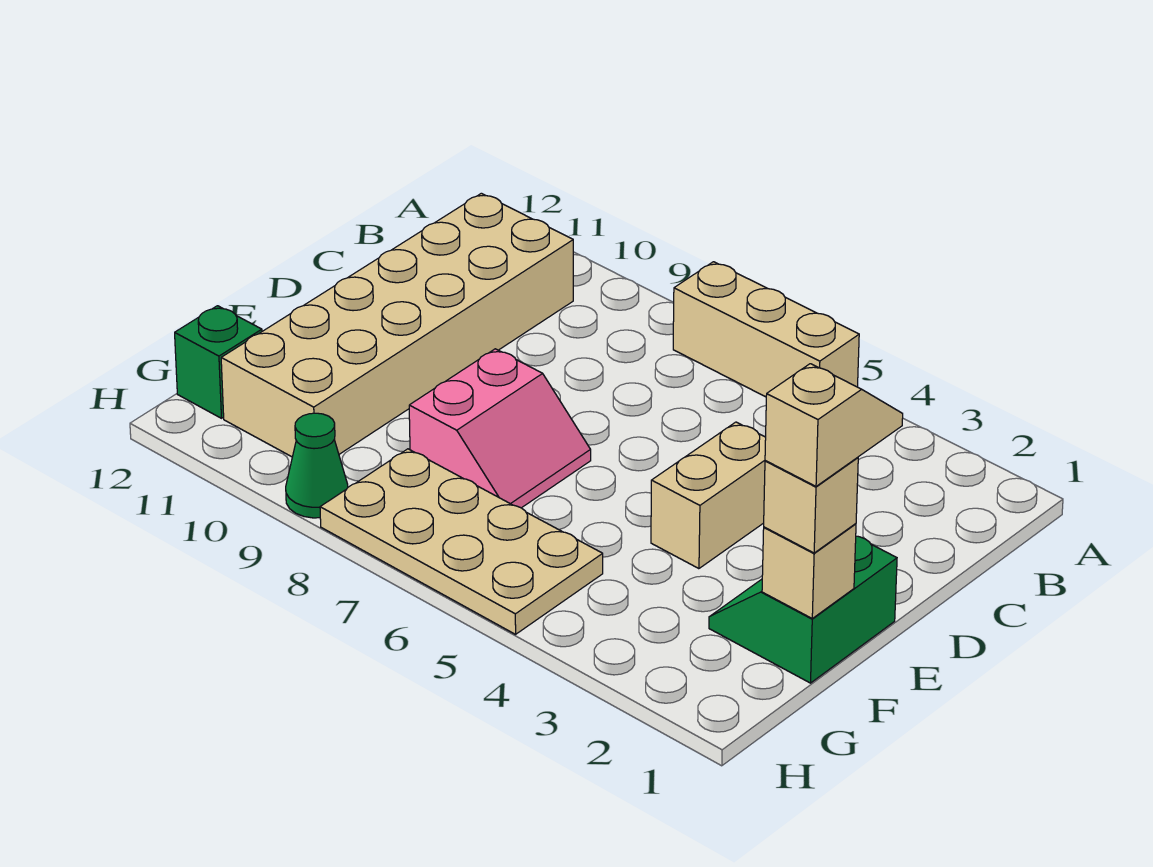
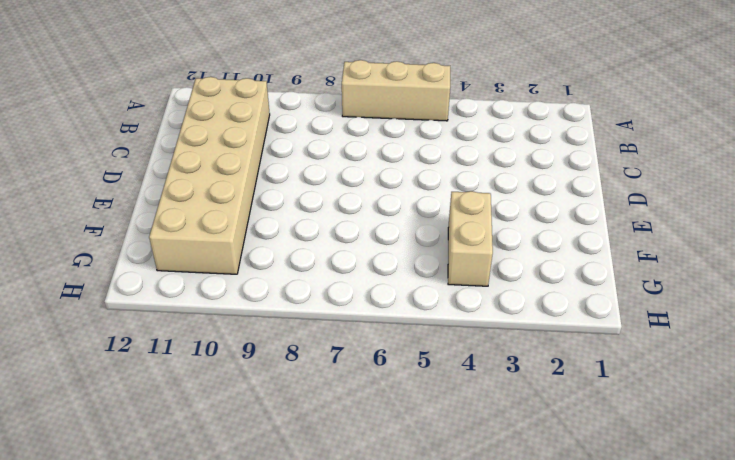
tan 1x2 brick [448,191,493,286] -> tan 1x2 brick moved to [651,422,766,569]
none -> green 2x2 slope [709,536,897,683]
none -> pink 2x2 slope [409,349,591,508]

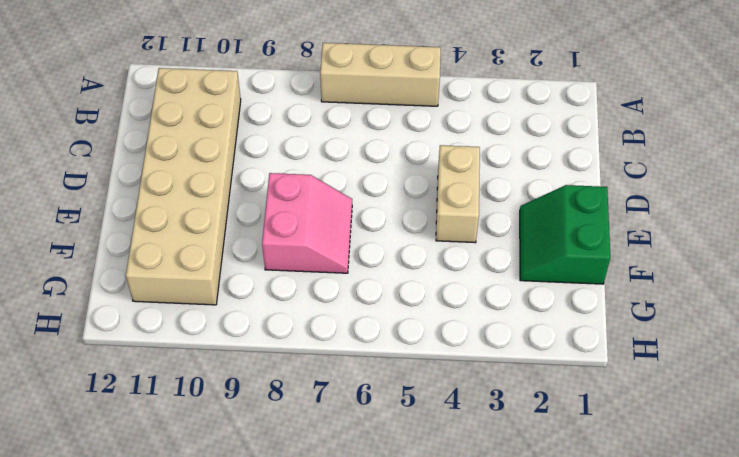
none -> tan 2x4 plate [320,449,603,634]
none -> green 1x1 brick [175,306,262,418]

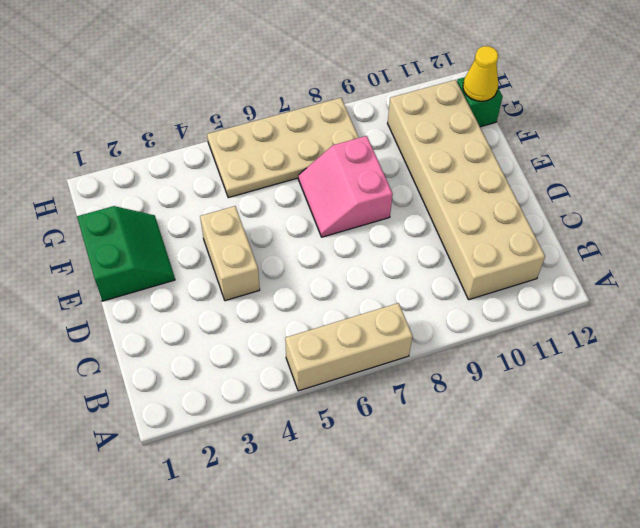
yellow 1x1 cone [463,46,498,101] -> none
none -> green 1x1 cone [286,413,348,518]
none -> tan 1x1 brick [762,524,856,618]

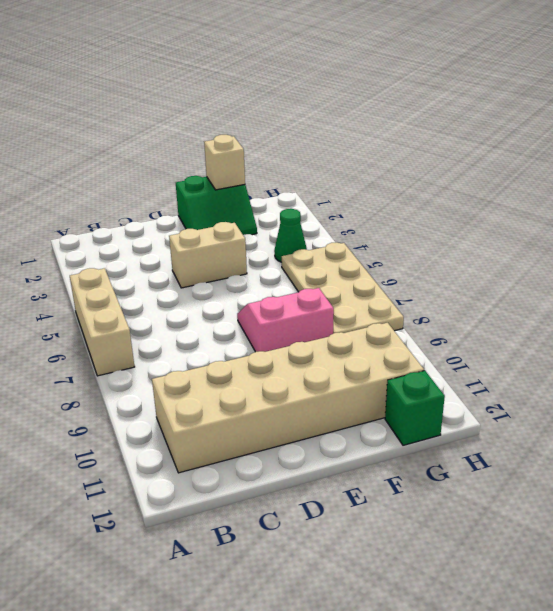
green 1x1 cone [274,209,307,262] -> green 1x1 cone moved to [286,413,348,518]
none -> tan 1x1 brick [764,457,858,553]
none -> tan 1x2 slope [765,364,903,486]

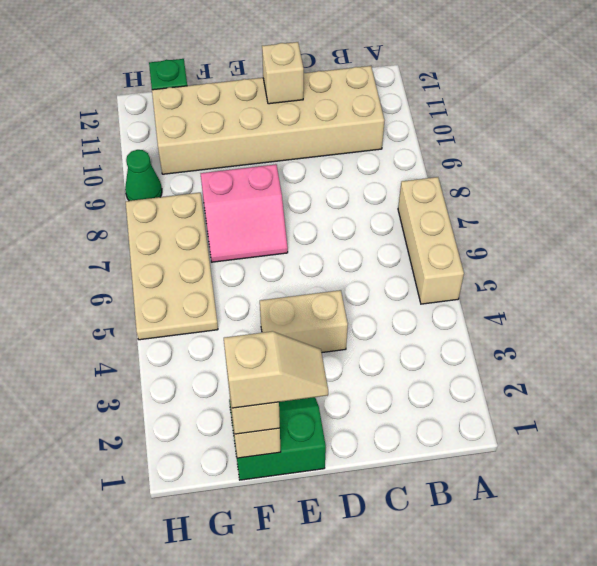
tan 1x1 brick [262,42,304,104] -> none

